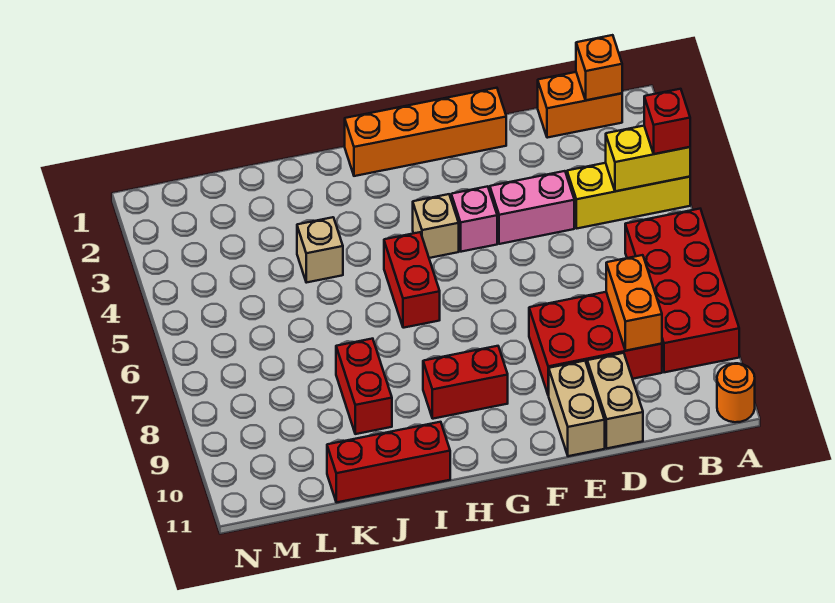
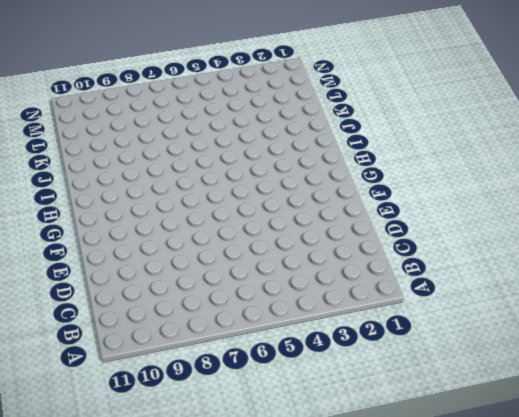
none -> yellow 1x3 brick [567,163,690,229]
none -> red 2x4 brick [625,209,739,372]
none -> orange 1x1 round brick [717,363,755,422]

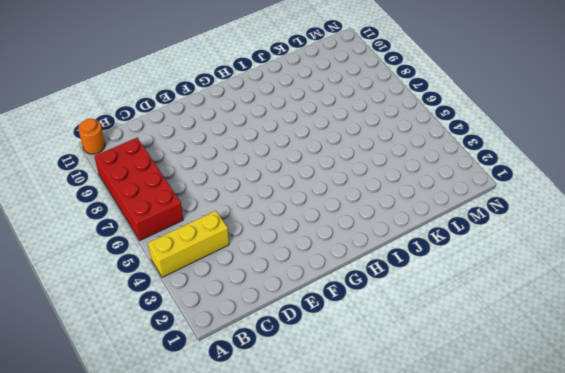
none -> orange 1x2 brick [538,72,622,138]
none -> red 2x3 brick [529,292,662,395]
none -> pink 1x2 brick [490,171,574,244]

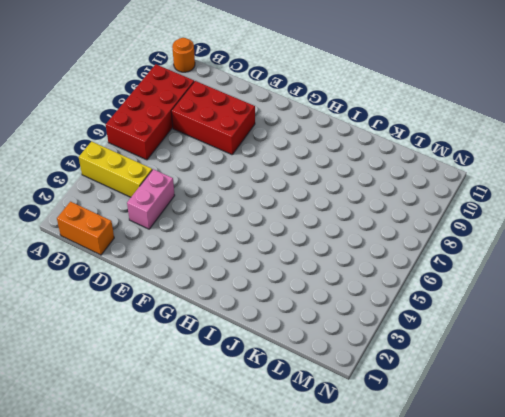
pink 1x2 brick [127,169,175,229] -> pink 1x2 brick turned to [490,171,574,244]
none -> tan 1x2 brick [587,353,643,448]
none -> orange 1x4 brick [345,88,506,176]
none -> tan 1x2 brick [548,361,605,456]

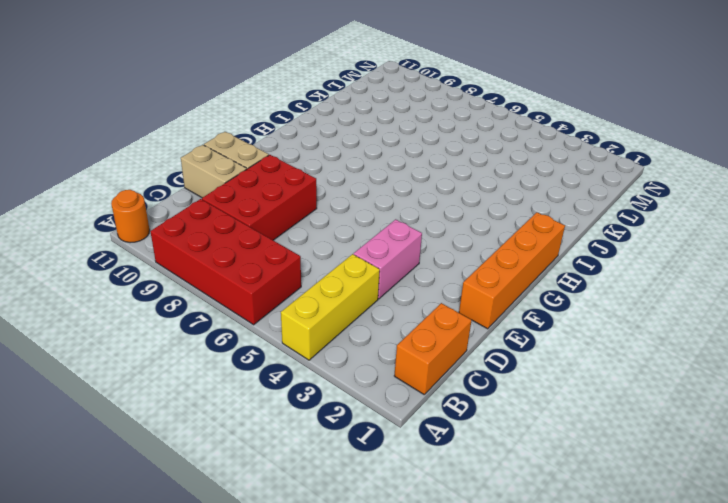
none -> pink 1x1 brick [451,186,497,252]
none -> tan 1x1 brick [413,194,459,258]
none -> red 1x2 brick [423,346,508,419]

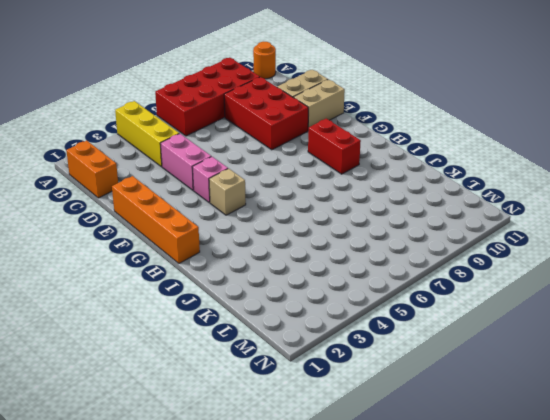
none -> red 1x2 brick [384,232,440,328]
none -> red 1x3 brick [327,422,450,502]
none -> tan 1x1 brick [297,217,343,283]

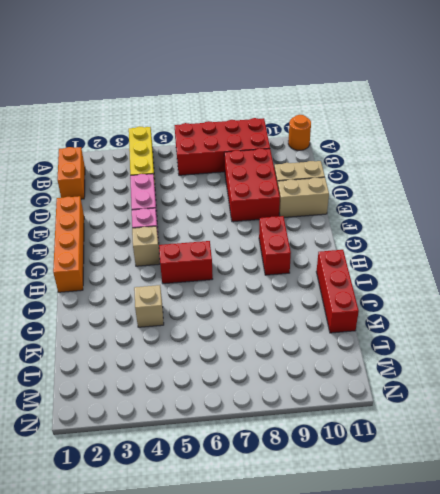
none -> red 1x2 brick [336,339,392,434]
none -> yellow 1x2 brick [606,126,690,191]
none -> orange 1x1 brick [576,35,622,100]

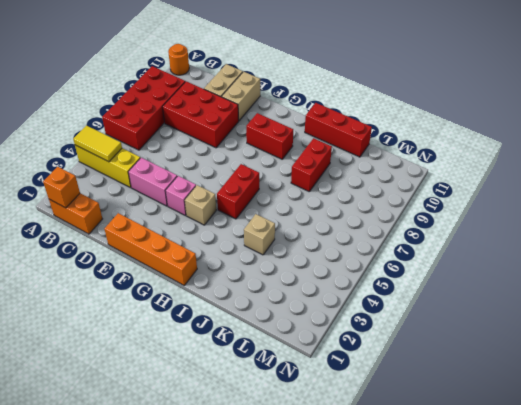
yellow 1x2 tile [73,126,122,162] -> yellow 1x2 brick [606,126,690,191]
none -> orange 1x2 brick [606,255,662,351]
none -> red 1x1 brick [644,89,690,154]

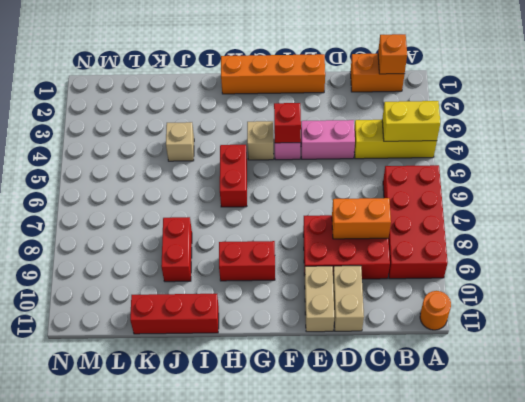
orange 1x2 brick [332,198,391,239] -> orange 1x2 brick turned to [606,255,662,351]
red 1x1 brick [274,103,301,143] -> red 1x1 brick moved to [644,89,690,154]

